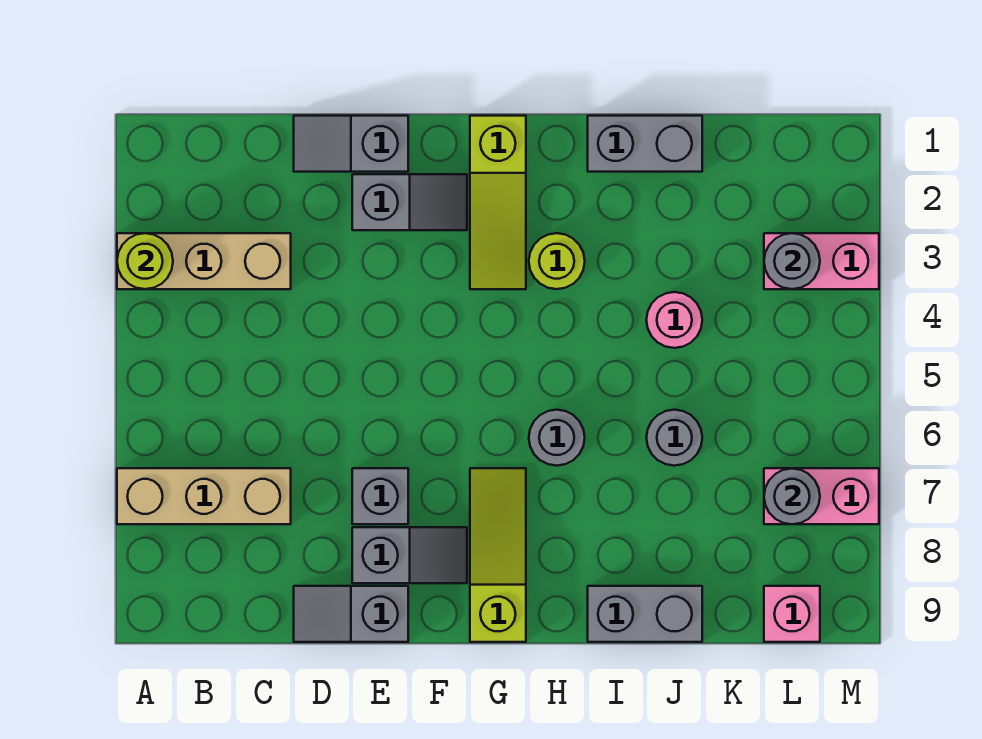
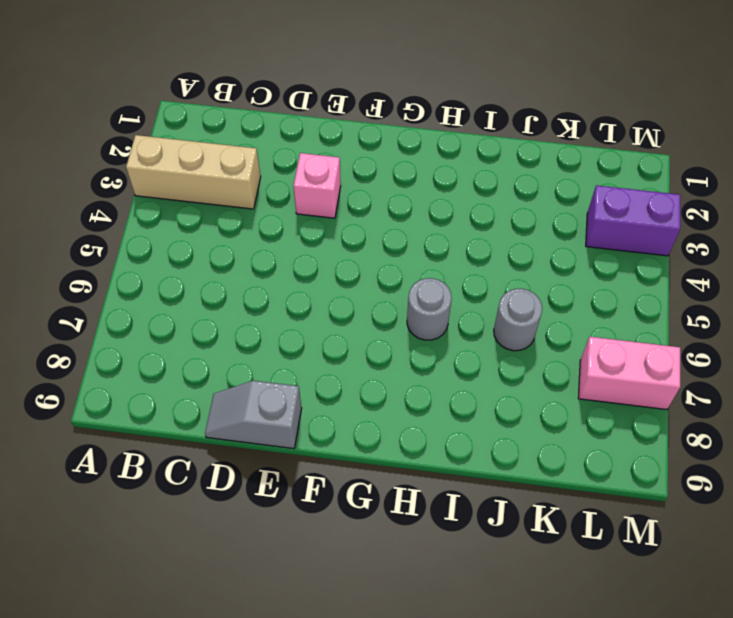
pink 1x1 brick [293,153,341,218] -> pink 1x1 brick moved to [764,586,820,642]
purple 1x2 brick [586,185,680,256] -> pink 1x2 brick [764,233,879,289]
none -> tan 1x3 brick [117,468,291,524]
none -> grey 1x2 slope [294,116,408,172]
none -> grey 1x2 slope [352,174,467,230]

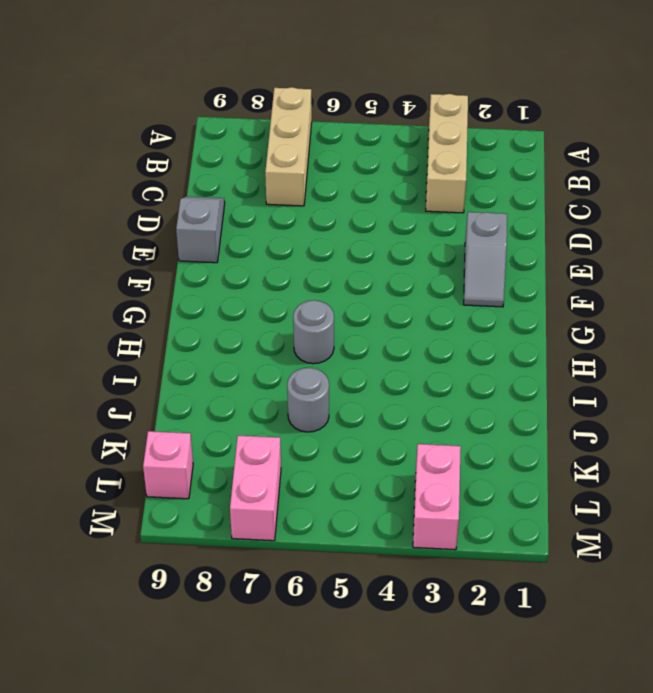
none -> grey 1x2 slope [294,116,408,172]
none -> grey 1x1 brick [352,468,408,524]
none -> grey 1x2 slope [352,527,467,583]

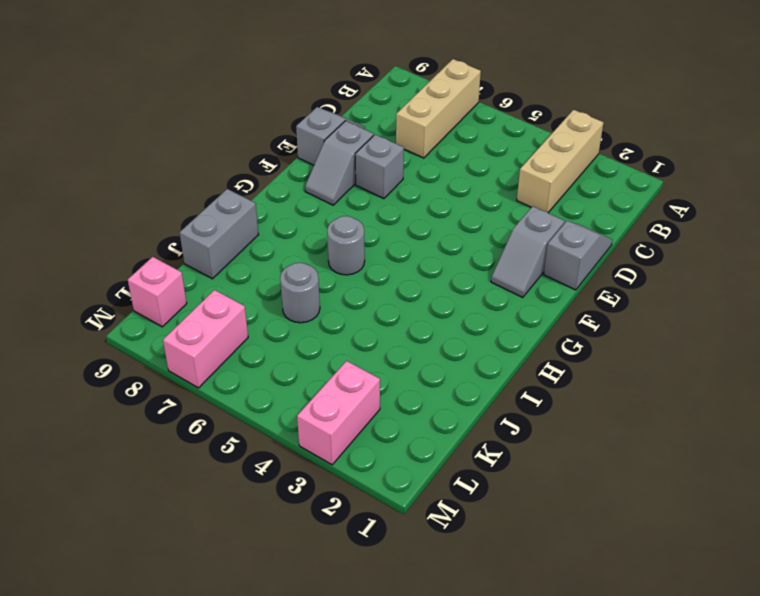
none -> lime 1x3 slope [470,116,526,289]
none -> lime 1x3 slope [470,468,526,642]
none -> lime 1x1 round brick [529,233,585,289]

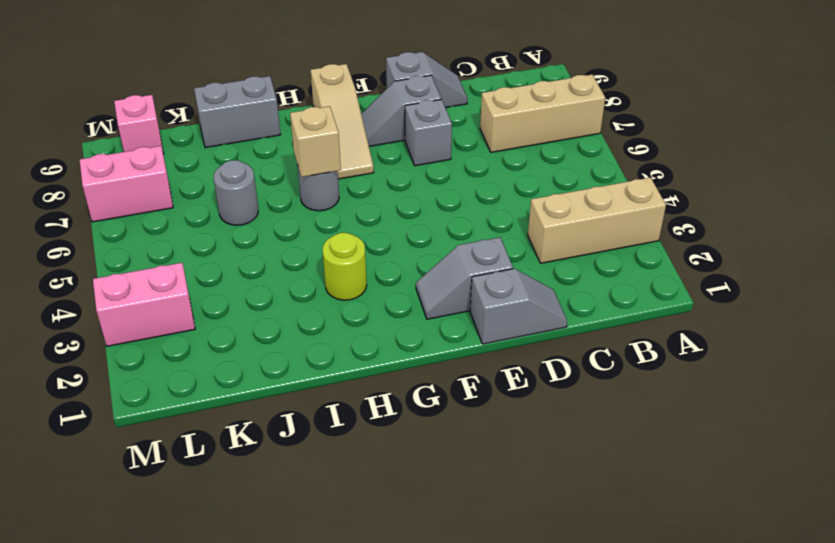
tan 1x3 slope [311,64,374,179] -> lime 1x3 slope [470,468,526,642]
tan 1x1 brick [290,106,341,177] -> none
none -> lime 1x3 slope [470,116,526,289]
none -> grey 1x2 brick [588,116,702,172]
none -> pink 1x1 round brick [646,292,702,348]

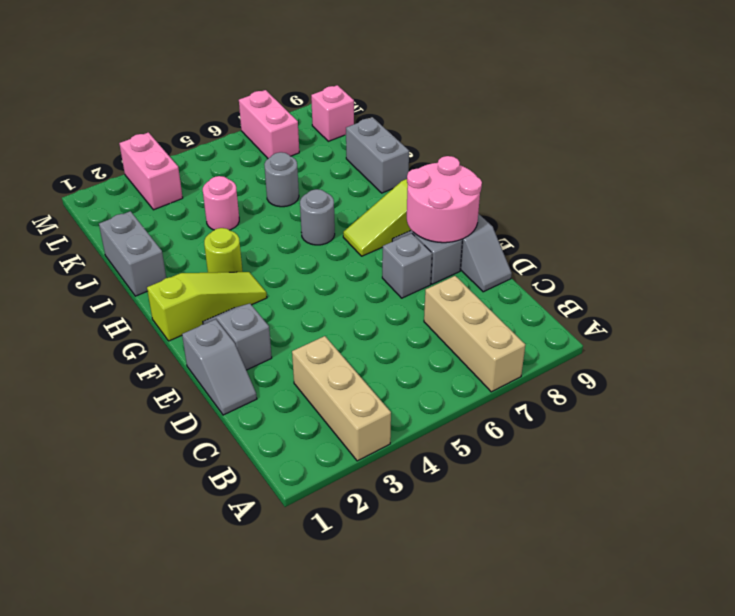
pink 2x2 round brick [407,156,482,243] -> none
none -> lime 1x1 round brick [117,233,173,289]
none -> grey 1x1 round brick [764,233,820,289]
none -> grey 1x1 round brick [764,469,820,524]

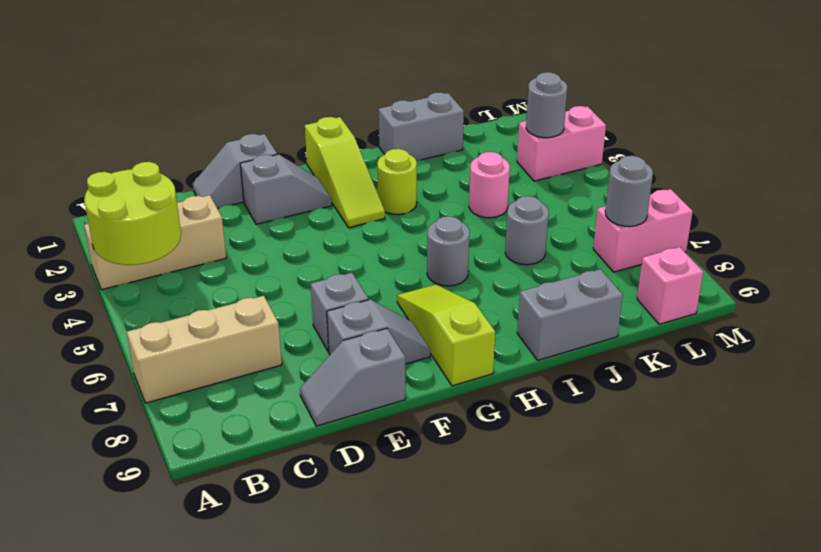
lime 2x2 round brick [84,162,181,265] -> lime 1x1 round brick [117,233,173,289]

